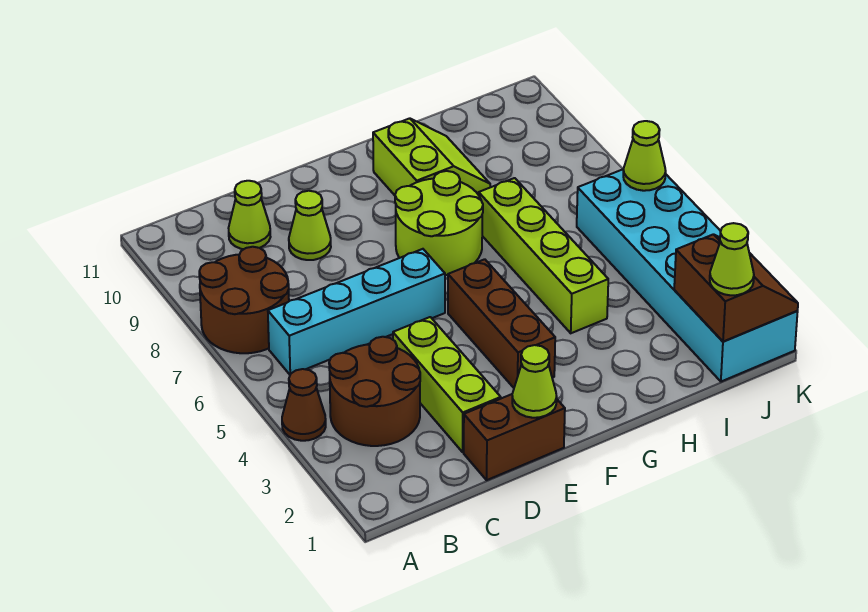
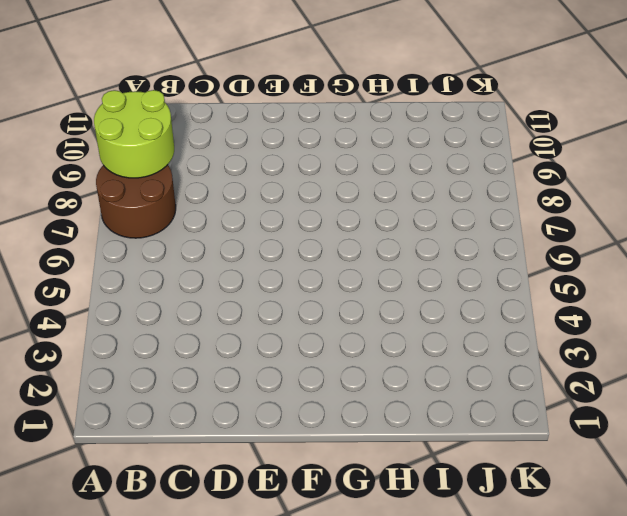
lime 2x2 round brick [94,90,174,178] -> lime 2x2 round brick moved to [395,171,483,275]
none -> brown 1x1 cone [282,369,326,441]
none -> brown 2x2 round brick [329,337,420,446]
none -> cyan 1x4 brick [268,249,445,375]

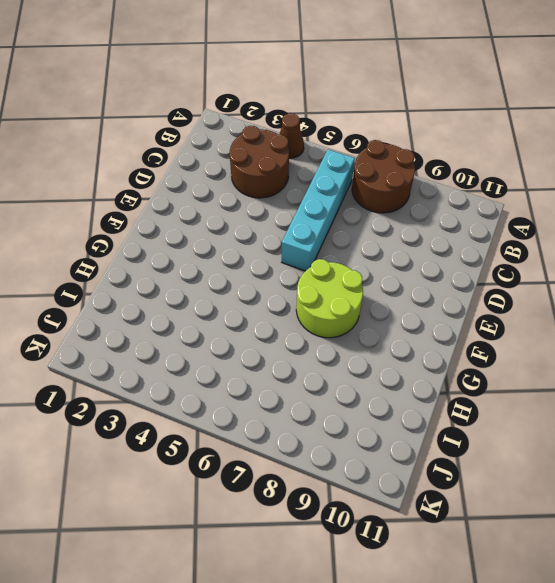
none -> lime 1x1 cone [229,181,270,249]
none -> brown 1x2 brick [464,394,565,480]
none -> lime 1x3 brick [393,317,501,452]

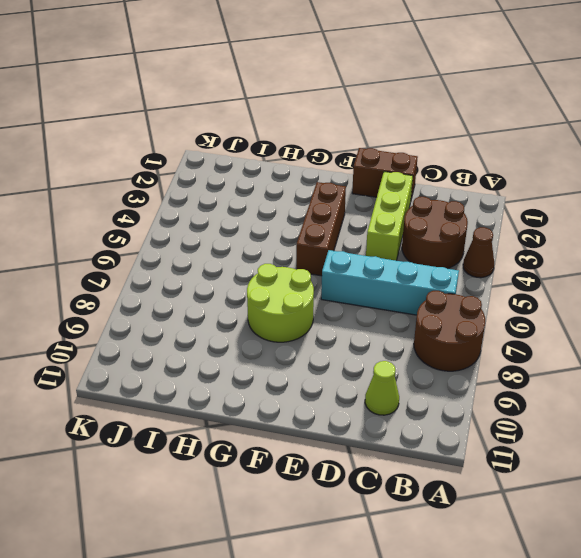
none -> lime 1x1 cone [289,191,331,260]
none -> lime 2x2 slope [373,118,490,195]
none -> lime 1x4 brick [479,178,608,333]

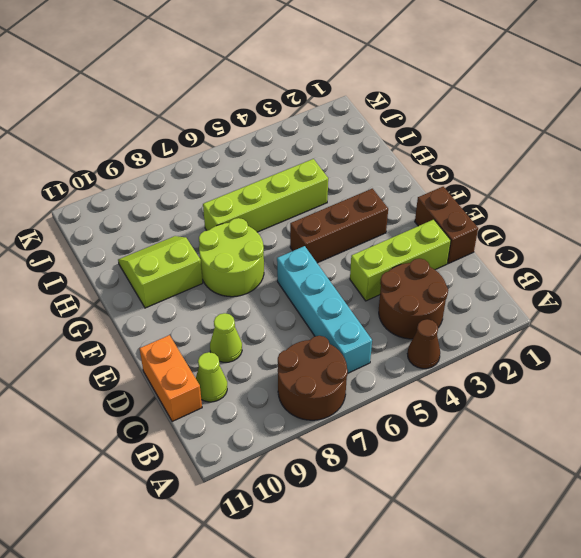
orange 1x2 brick [140,335,202,422] -> none
none -> cyan 2x6 brick [577,169,798,382]
none -> lime 1x1 cone [512,345,557,418]
none -> brown 2x2 slope [674,234,798,342]

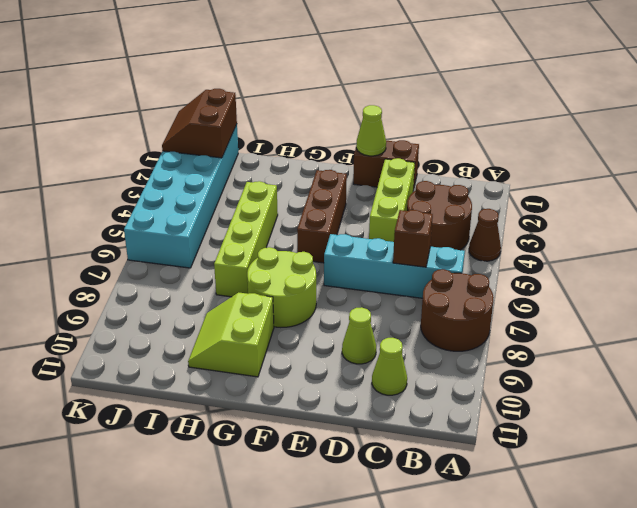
brown 1x1 brick [393,210,433,267] -> none
none -> lime 1x1 cone [623,121,666,191]
none -> lime 1x1 cone [710,223,754,295]

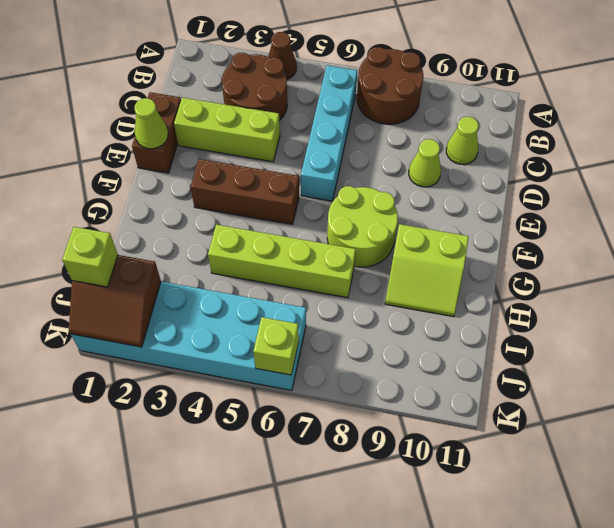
lime 1x1 brick [62,227,118,287] -> lime 1x1 cone [710,223,754,295]
lime 1x1 brick [253,317,299,375] -> lime 1x1 cone [623,121,666,191]

